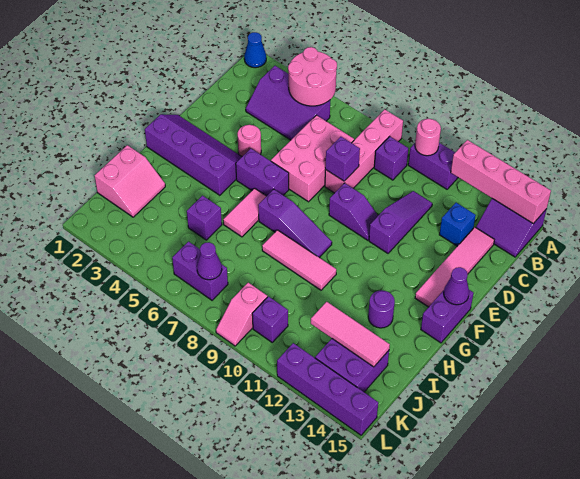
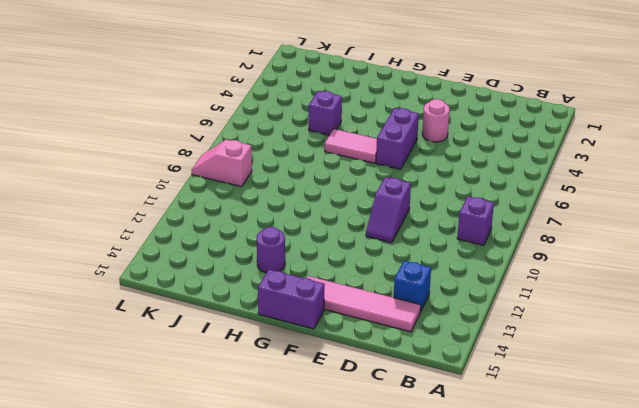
none -> blue 1x1 cone [244,32,266,68]
none -> pink 1x4 brick [325,109,403,193]
none -> purple 1x2 brick [408,143,458,189]
none -> purple 2x2 slope [476,199,547,257]

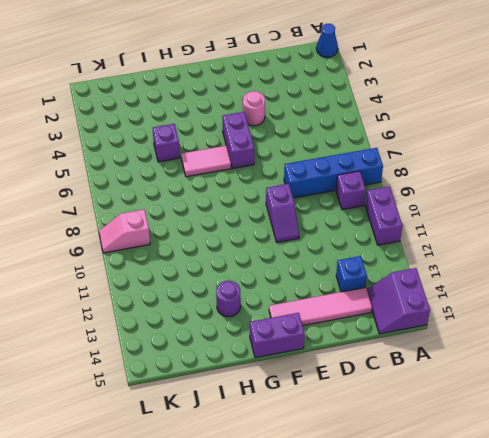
blue 1x4 brick [284,148,383,198] -> pink 1x4 brick [325,109,403,193]
none -> purple 2x3 slope [246,66,330,140]
none -> pink 2x3 brick [271,115,354,202]
none -> purple 1x3 slope [369,191,432,253]
none -> purple 2x4 slope [145,114,242,195]

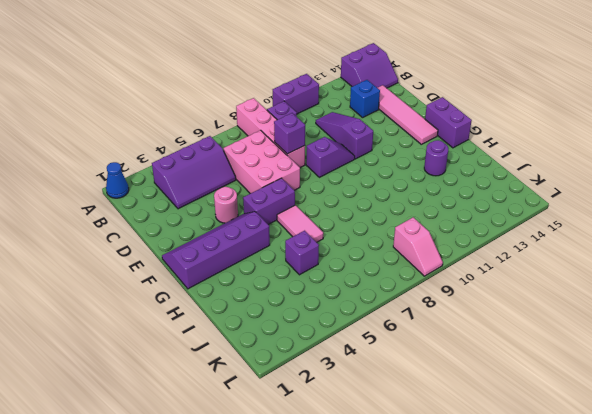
none -> purple 1x3 slope [258,189,332,258]
none -> pink 1x3 tile [262,230,336,290]
none -> pink 2x2 slope [95,145,165,217]
none -> purple 2x2 brick [315,339,389,392]

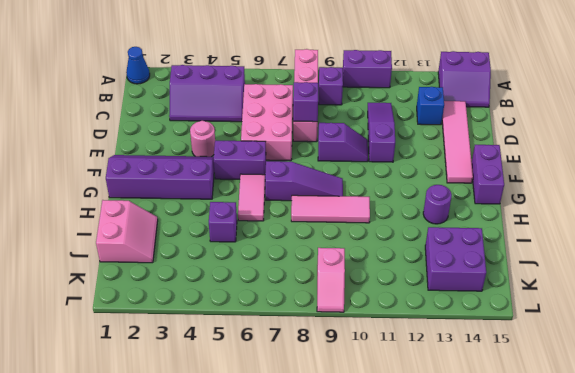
none -> purple 1x2 brick [172,242,228,300]
none -> purple 1x1 brick [252,297,288,342]
none -> purple 1x4 brick [277,343,378,435]
none -> pink 2x2 round brick [288,47,337,106]

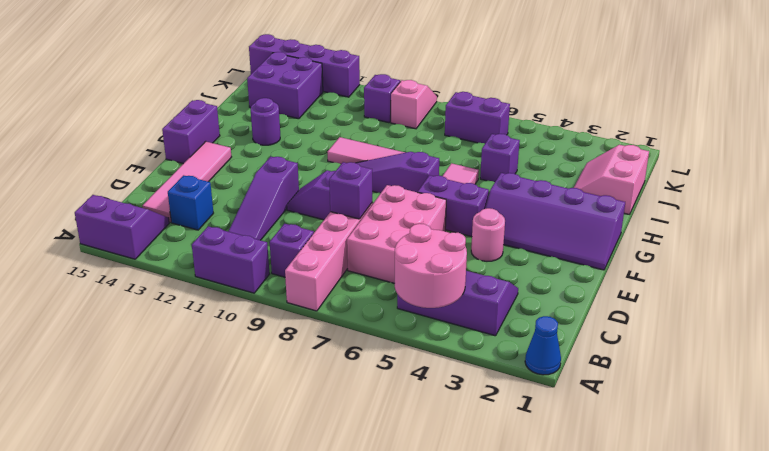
none -> pink 1x1 round brick [415,119,441,156]
none -> pink 1x4 brick [451,140,551,223]
none -> purple 1x1 cone [444,267,469,305]
none -> pink 1x3 tile [311,302,390,367]

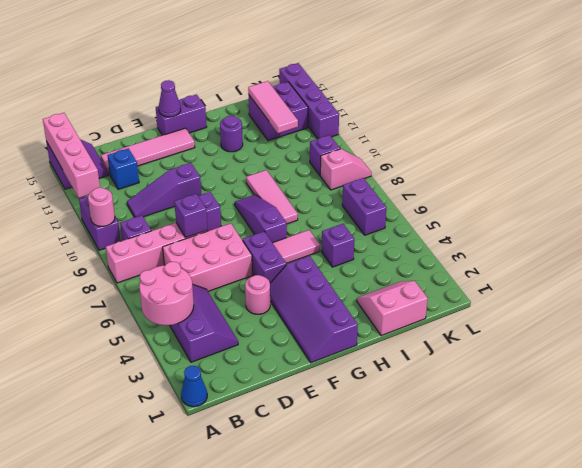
none -> purple 1x1 cone [197,242,222,280]

